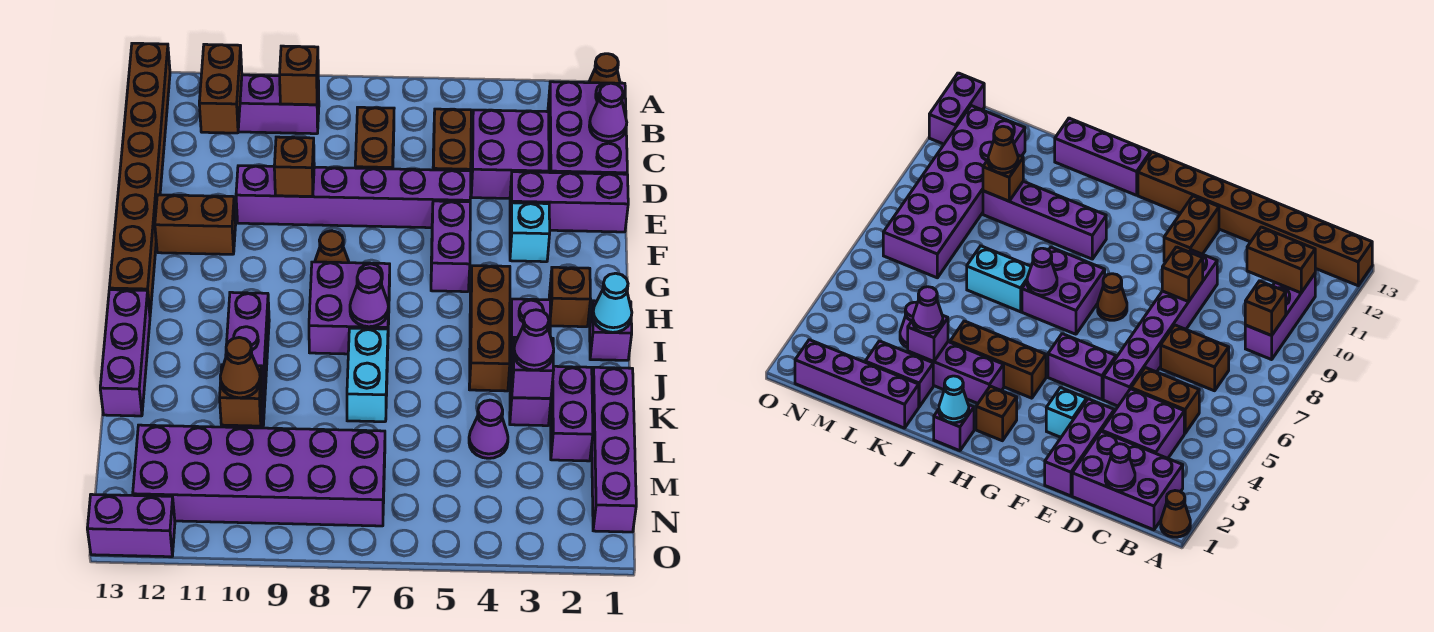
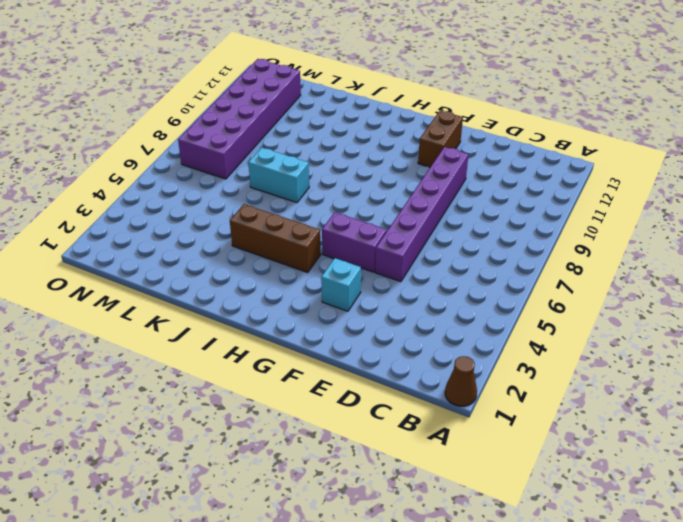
none -> brown 1x8 brick [109,43,170,313]
none -> purple 2x3 brick [548,82,627,174]
none -> purple 1x3 brick [238,75,319,134]
none -> purple 2x2 brick [471,110,549,198]

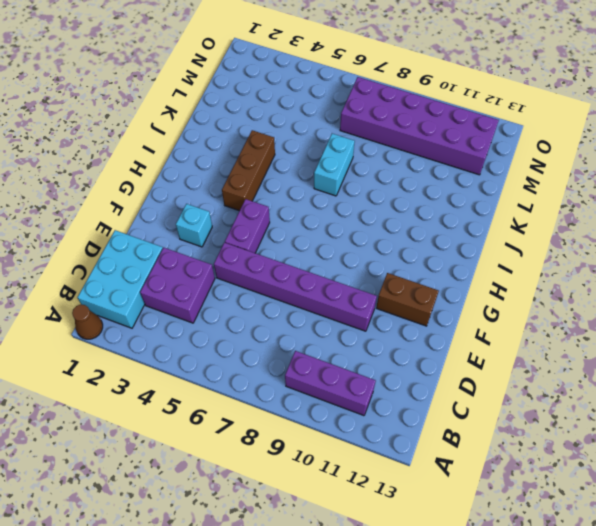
cyan 2x3 brick [77,230,163,328] -> purple 2x3 brick [548,82,627,174]
none -> brown 1x8 brick [109,43,170,313]
none -> brown 1x2 brick [433,109,471,171]
none -> brown 1x2 brick [355,107,394,169]
none -> purple 1x3 brick [510,172,628,232]

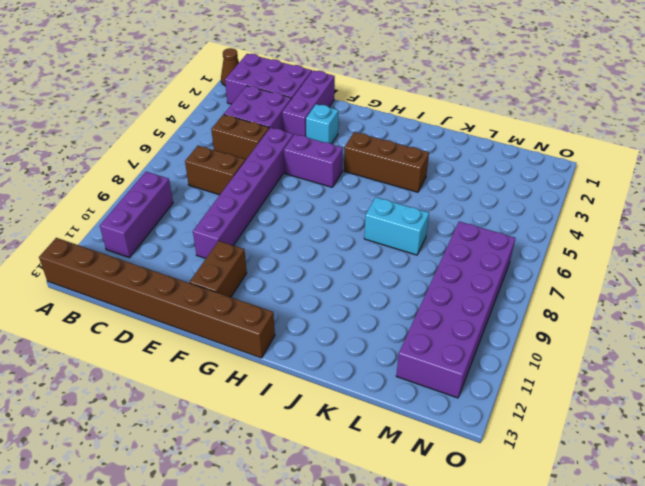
none -> brown 1x1 cone [315,231,349,263]
none -> brown 1x1 brick [549,267,591,327]
none -> purple 2x2 brick [309,262,390,354]
none -> purple 1x1 brick [590,301,632,360]

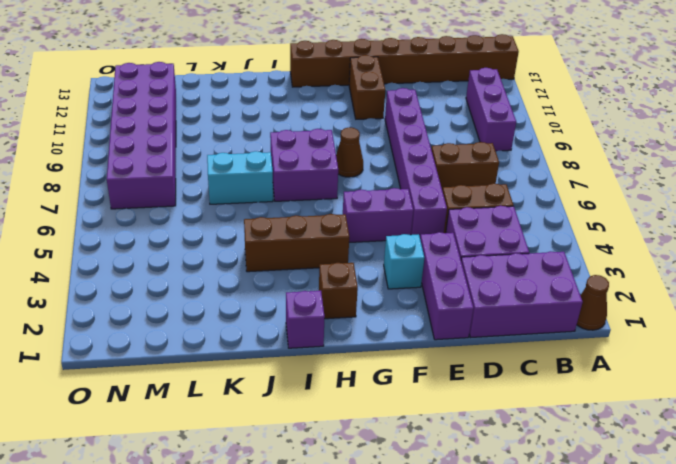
none -> purple 1x3 brick [510,299,551,426]
none -> purple 1x4 brick [221,292,269,428]
none -> purple 1x3 brick [100,290,150,416]
none -> purple 1x4 brick [592,367,636,532]

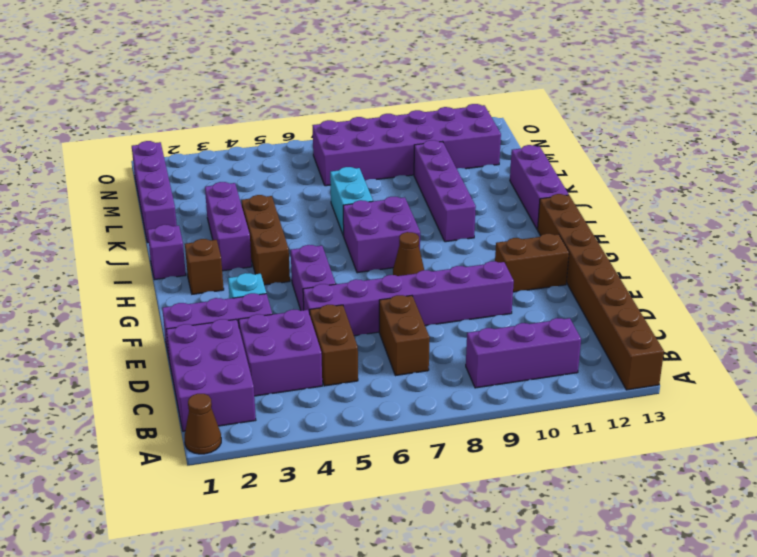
none -> purple 1x2 brick [550,366,593,461]
none -> purple 1x1 cone [469,400,508,458]
none -> purple 1x2 brick [87,494,175,557]
none -> brown 1x1 brick [280,46,318,105]

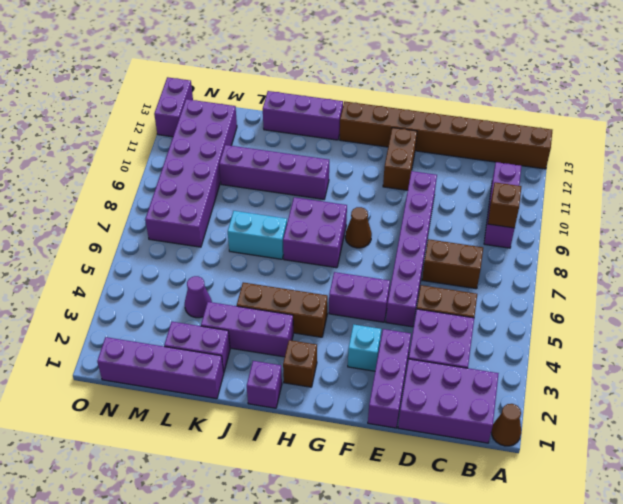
none -> brown 1x2 brick [199,44,242,133]
none -> purple 1x1 cone [589,83,627,141]
none -> brown 1x1 brick [274,137,314,197]
none -> cyan 1x1 cone [593,273,632,332]

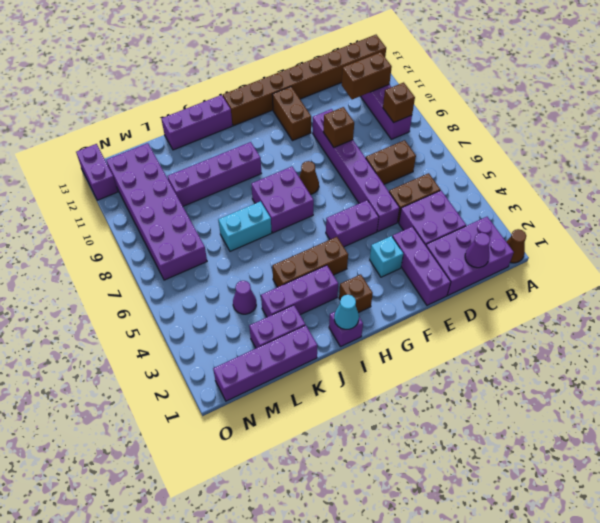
none -> purple 1x1 cone [350,268,389,327]
none -> purple 1x1 brick [512,337,554,398]
none -> brown 1x1 brick [220,365,263,426]
none -> purple 1x1 cone [514,310,554,370]

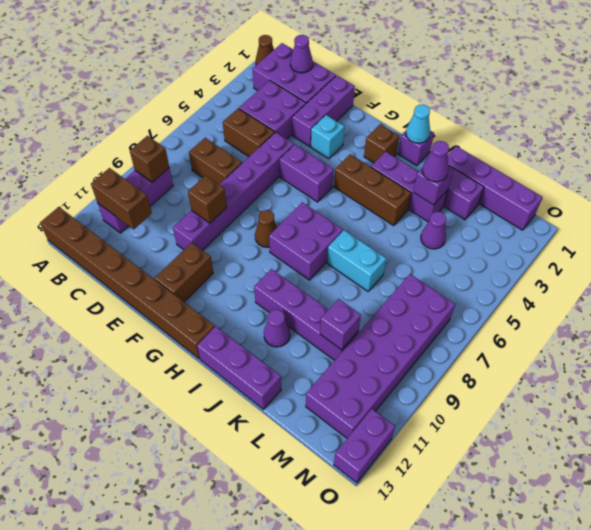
purple 1x1 cone [264,310,290,347] -> purple 1x1 cone moved to [350,268,389,327]
purple 1x1 brick [320,299,361,350] -> brown 1x1 brick [220,365,263,426]
none -> brown 1x1 cone [220,337,260,398]

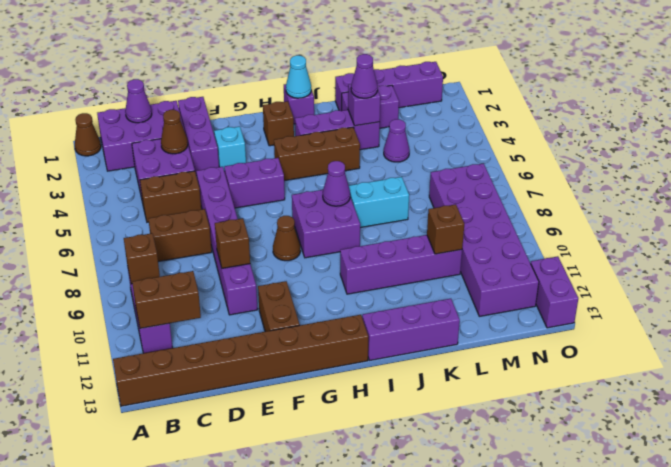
brown 1x1 cone [161,110,188,154] -> brown 1x1 cone moved to [220,337,260,398]

